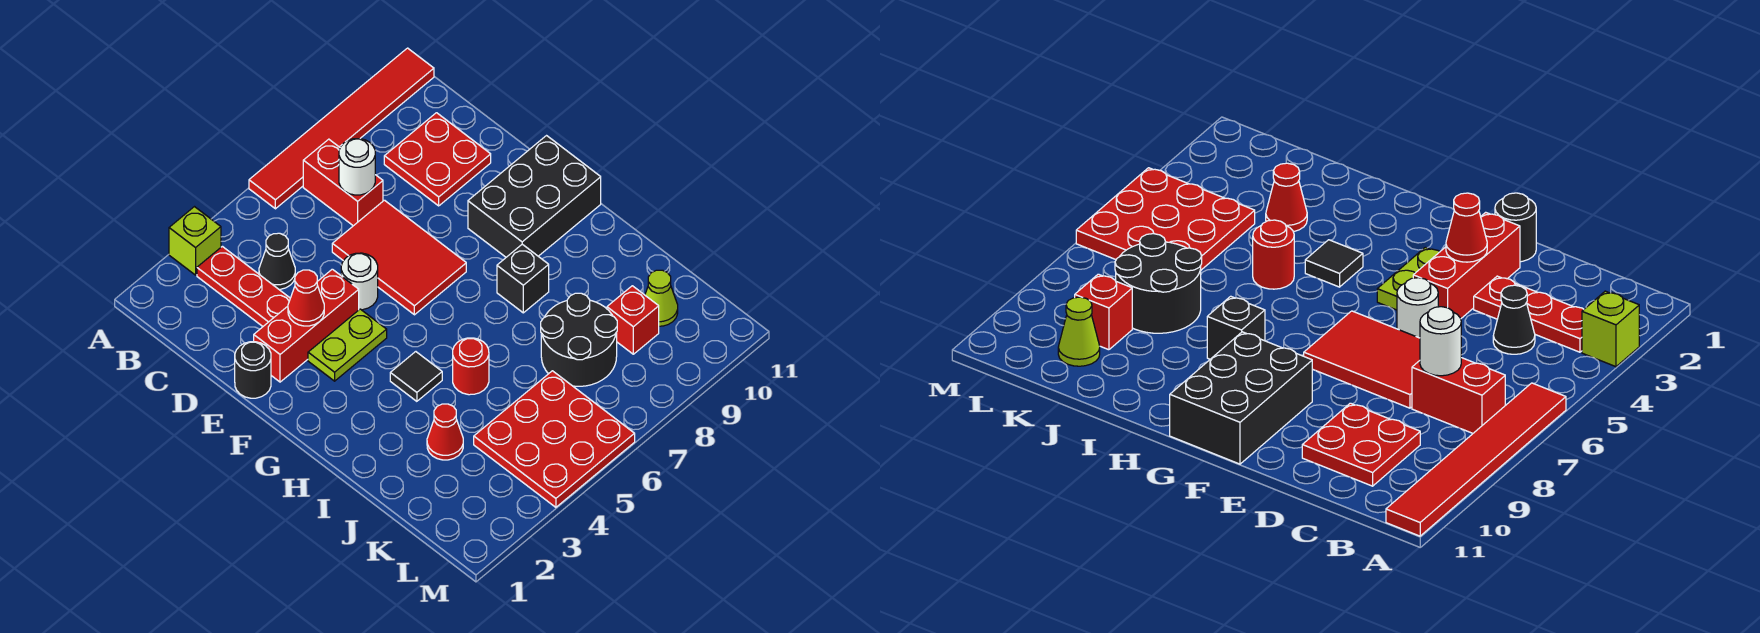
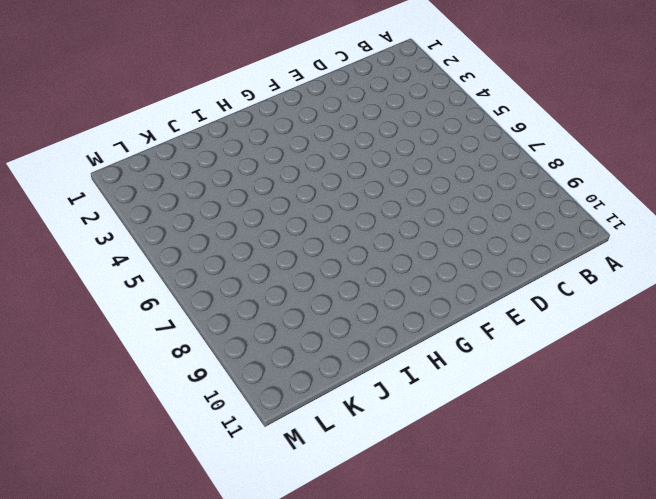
none -> lime 1x1 brick [169,207,221,275]
none -> red 1x6 tile [249,48,434,209]
none -> red 1x3 plate [197,246,290,326]

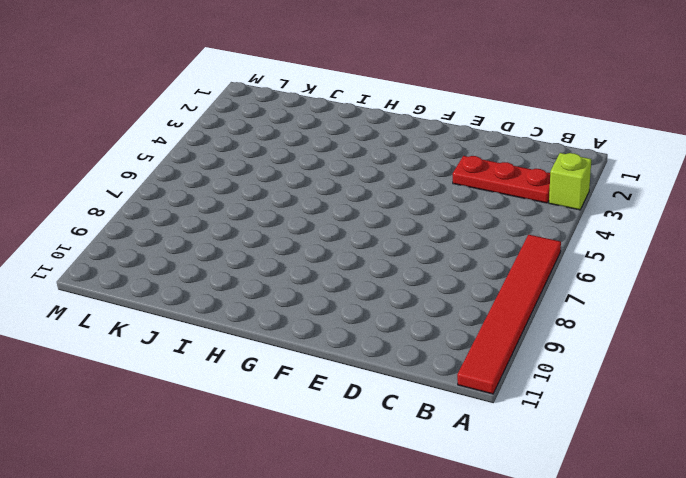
none -> red 1x2 brick [303,139,383,226]
none -> black 1x1 cone [259,233,295,289]
none -> red 2x2 plate [384,113,491,206]

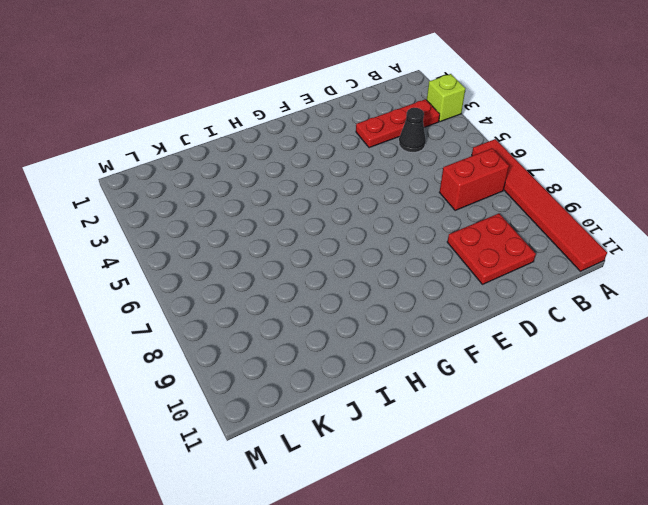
none -> red 2x3 tile [332,200,466,315]
none -> black 1x1 round brick [235,342,271,398]
none -> red 1x3 brick [254,269,359,382]

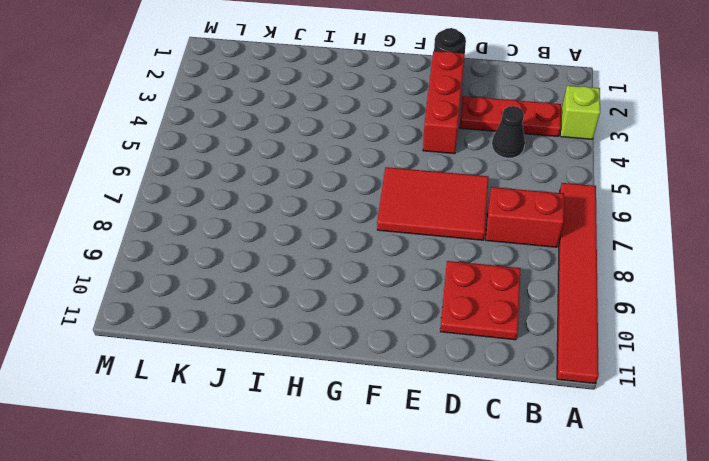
none -> white 1x1 round brick [341,253,378,310]
none -> lime 1x2 plate [308,309,387,381]
none -> black 2x3 brick [468,136,601,257]

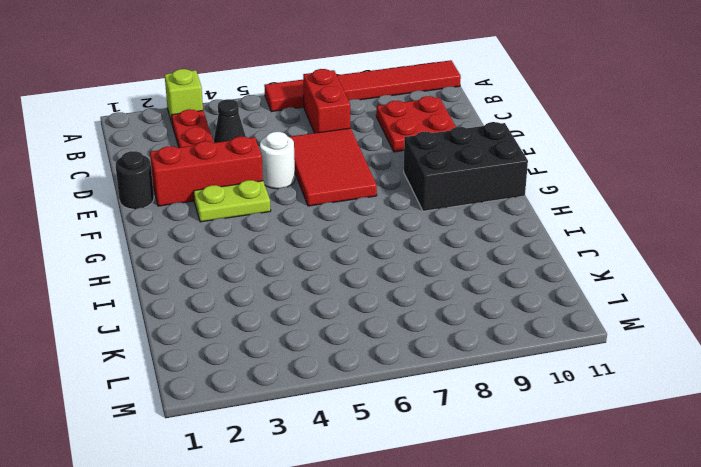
none -> black 1x1 tile [390,352,442,401]
none -> black 1x1 brick [497,244,549,313]
none -> red 1x1 round brick [453,338,489,395]

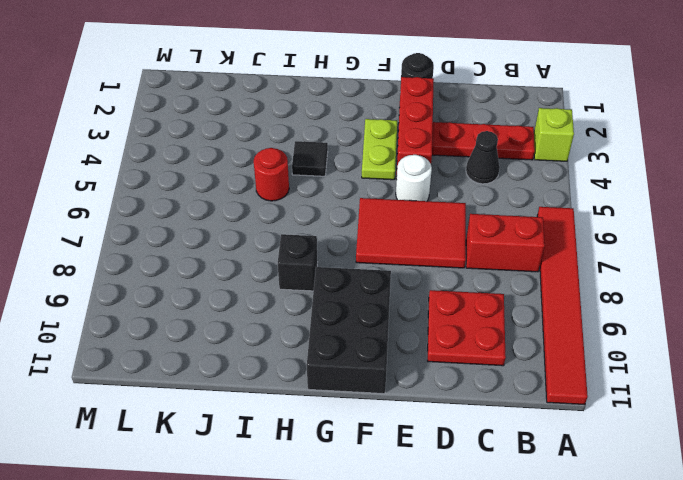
none -> red 1x1 cone [427,404,463,460]
none -> black 2x2 round brick [541,293,617,386]
none -> red 3x3 plate [474,371,635,507]

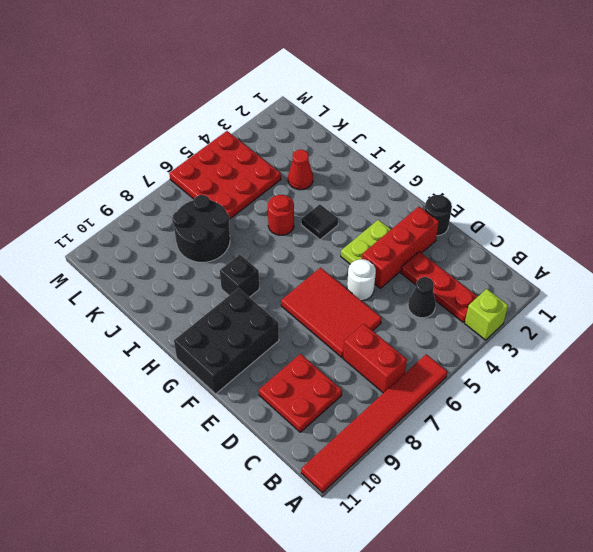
none -> red 1x1 brick [607,286,659,354]
none -> lime 1x1 cone [645,270,678,326]
none -> white 1x1 round brick [339,139,375,195]

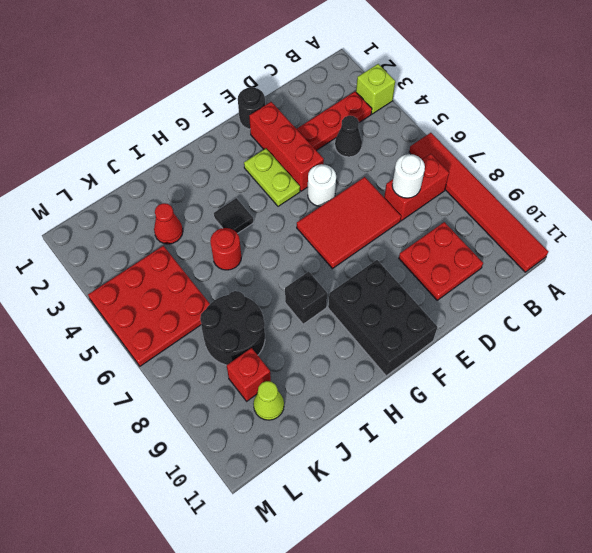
none -> red 1x1 cone [288,270,324,326]

